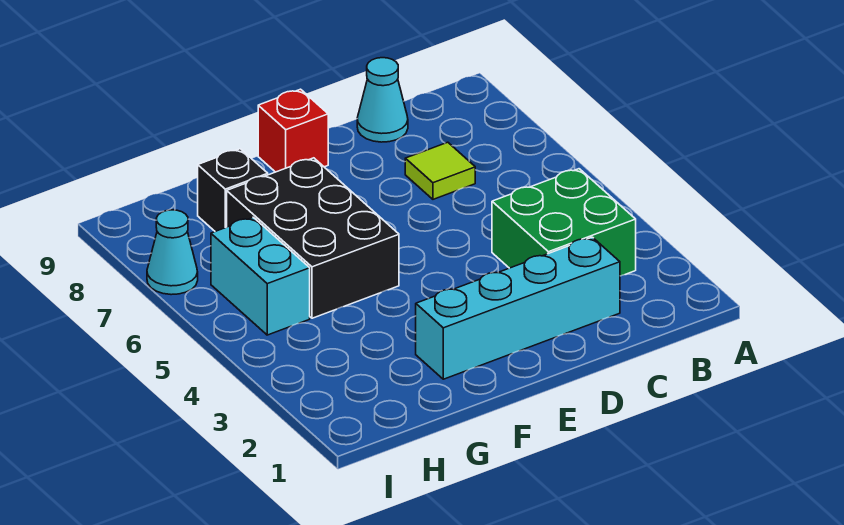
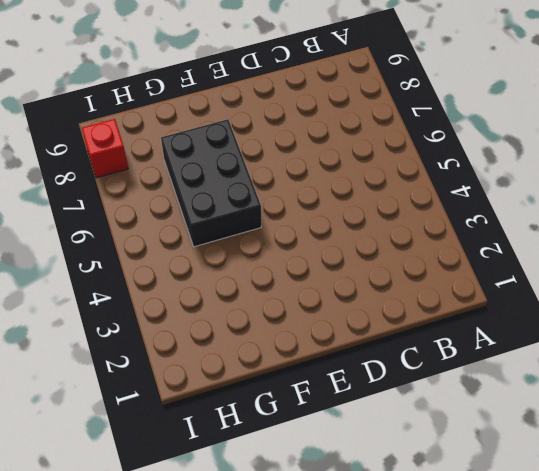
red 1x1 brick [82,119,128,178] -> red 1x1 brick moved to [258,89,328,172]
none -> green 2x2 brick [492,169,636,276]
none -> cyan 1x4 brick [416,237,620,379]

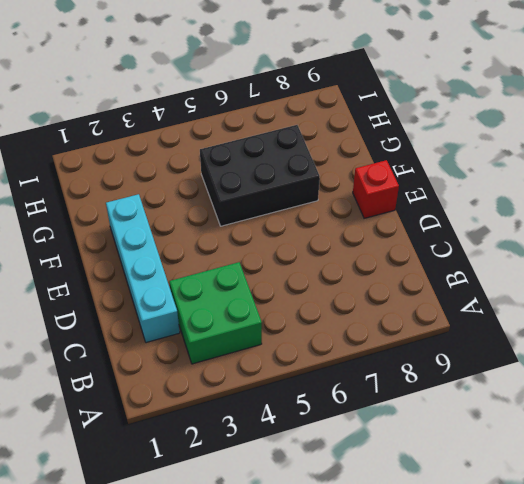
none -> lime 1x1 tile [405,142,475,199]
none -> cyan 1x1 cone [357,58,408,142]

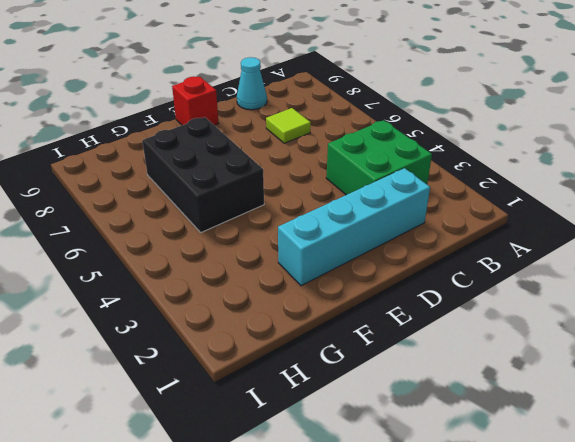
none -> black 1x1 brick [198,149,268,231]
none -> cyan 1x2 brick [211,217,310,335]

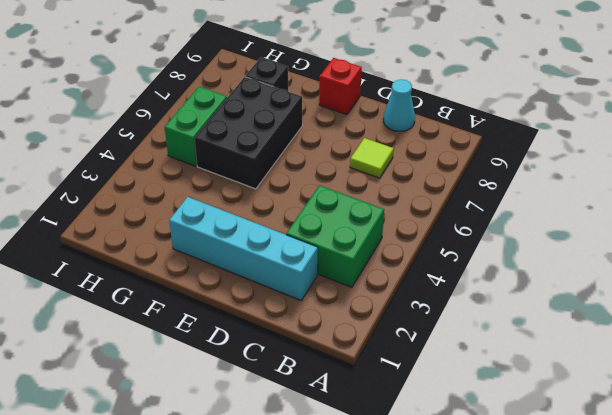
green 1x2 brick [165,87,227,166] -> cyan 1x2 brick [211,217,310,335]
none -> cyan 1x1 cone [147,210,198,295]

